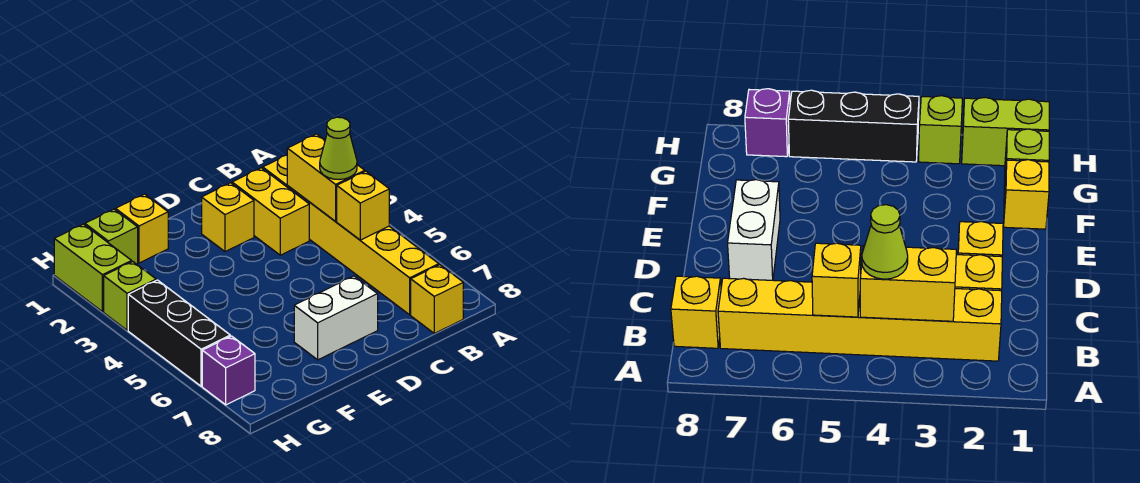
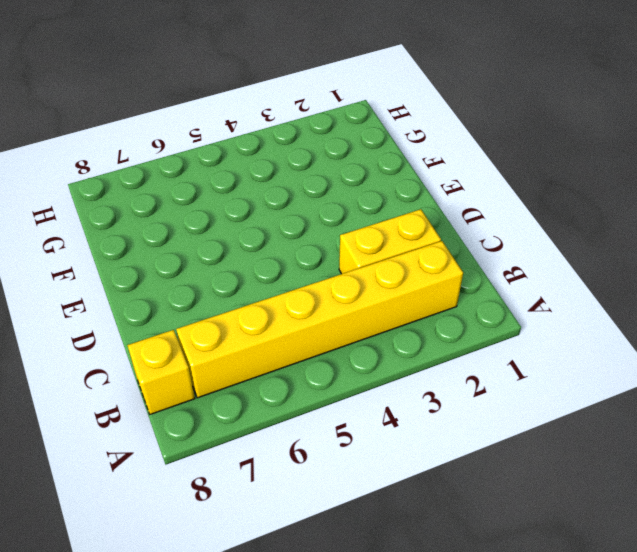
none -> yellow 1x1 brick [202,183,254,252]
none -> white 1x2 brick [294,276,378,360]
none -> yellow 1x1 brick [116,194,168,263]

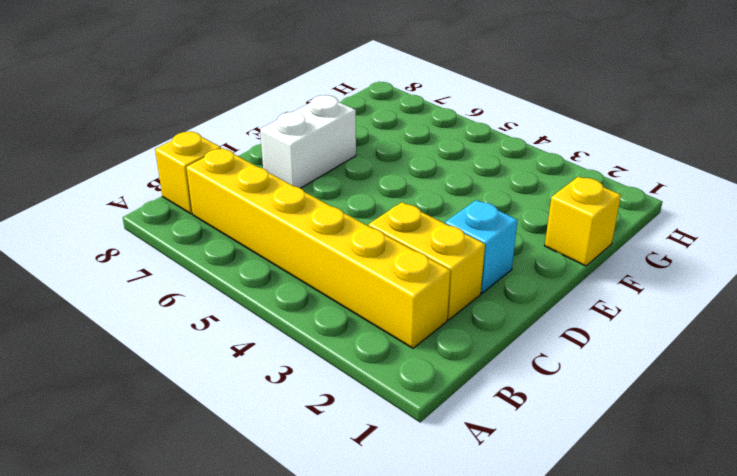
cyan 1x1 brick [445,200,517,293] -> yellow 1x1 brick [202,183,254,252]
none -> lime 1x1 brick [85,209,138,264]
none -> lime 1x2 brick [54,224,132,312]
none -> lime 1x1 brick [104,262,156,330]

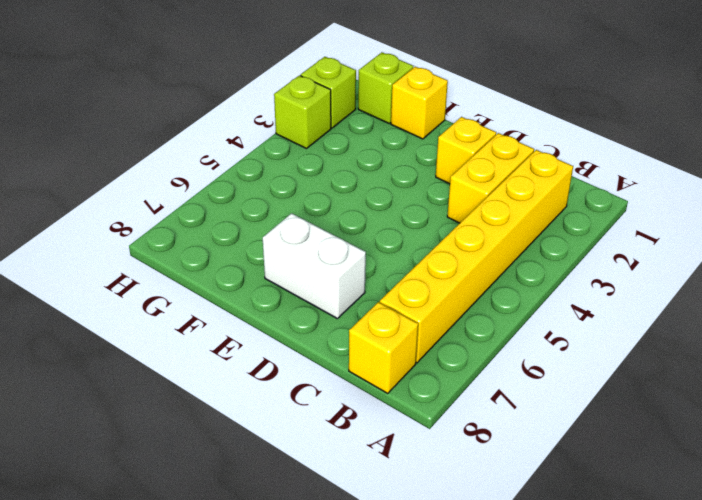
lime 1x1 brick [301,57,356,128] -> lime 1x2 brick [54,224,132,312]
none -> black 1x3 brick [128,280,230,386]
none -> purple 1x1 brick [202,336,255,405]
none -> yellow 1x2 brick [287,134,365,222]

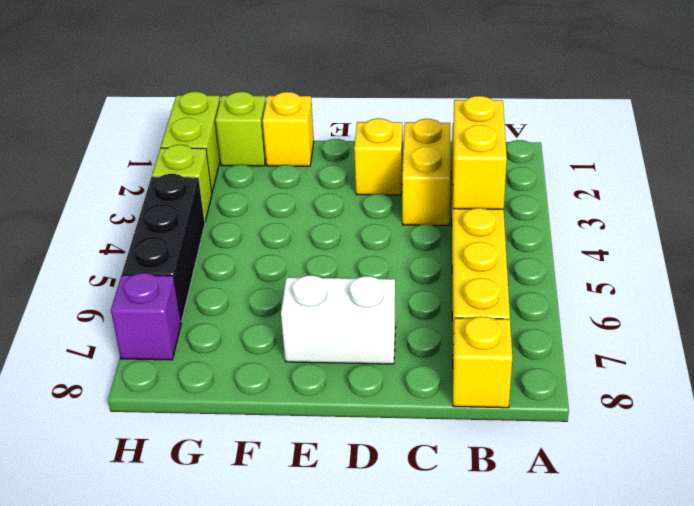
none -> yellow 1x1 brick [337,171,389,240]
none -> lime 1x1 cone [320,117,357,180]

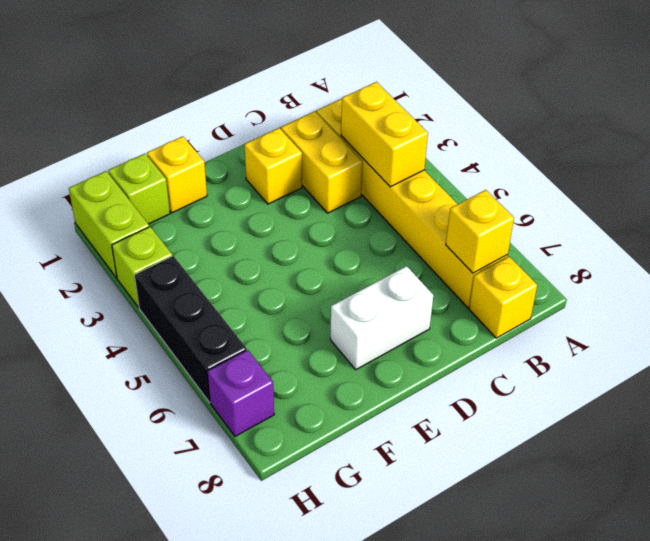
yellow 1x1 brick [446,190,514,273] -> yellow 1x1 brick moved to [337,171,389,240]
none -> lime 1x1 cone [320,117,357,180]

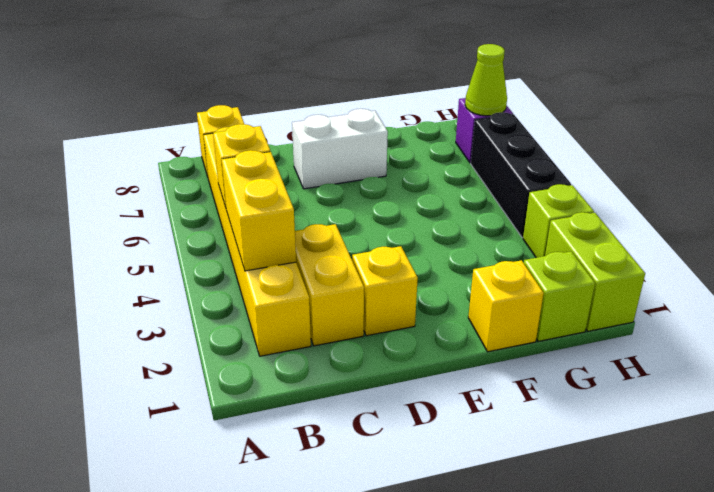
lime 1x1 cone [465,44,507,116] -> lime 1x1 cone moved to [320,117,357,180]

